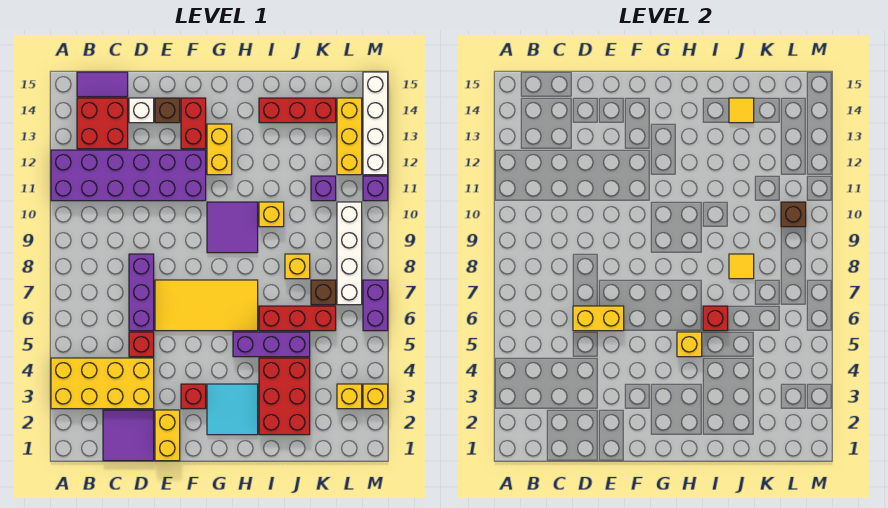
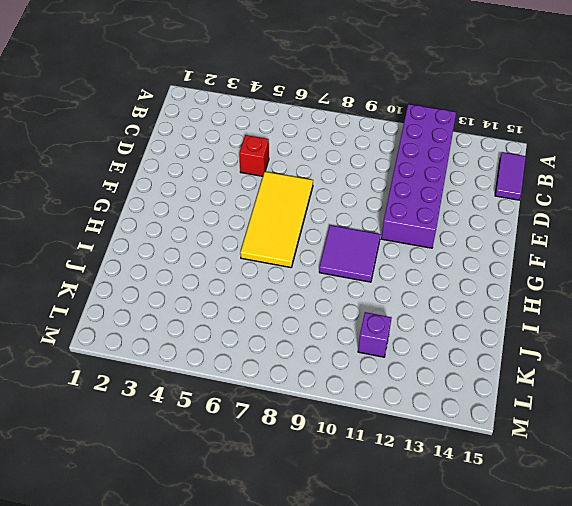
none -> yellow 2x4 brick [51,358,154,409]
none -> red 2x2 brick [77,98,128,149]
none -> purple 2x2 tile [103,410,154,461]
none -> purple 1x3 brick [129,254,154,331]

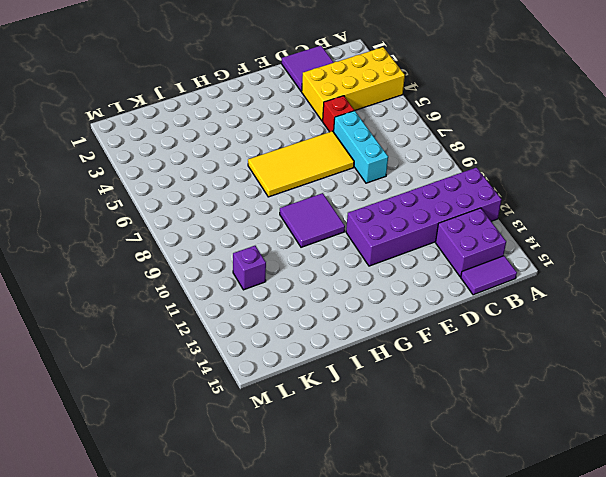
purple 2x2 brick [436,208,506,277] -> red 2x2 brick [77,98,128,149]
cyan 1x3 brick [334,111,388,183] -> purple 1x3 brick [129,254,154,331]
none -> white 1x1 brick [129,98,154,123]
none -> yellow 1x2 brick [155,410,180,461]
none -> brown 1x1 brick [155,98,180,123]
none -> red 1x1 brick [181,384,206,409]

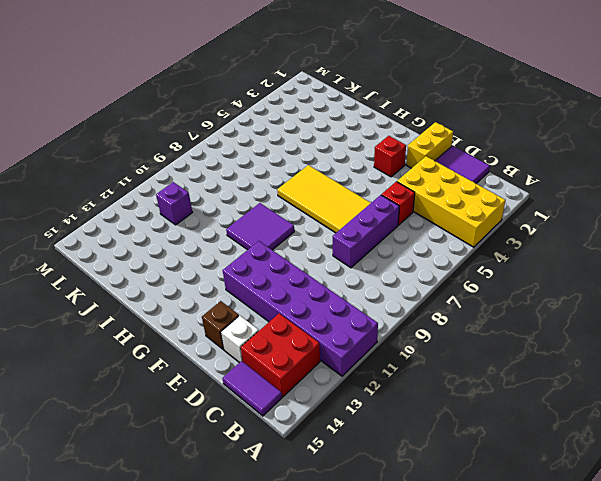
none -> red 1x2 brick [181,98,206,149]
none -> cyan 2x2 tile [207,384,258,435]
none -> yellow 1x2 brick [207,124,232,175]
none -> purple 1x3 brick [233,332,310,357]

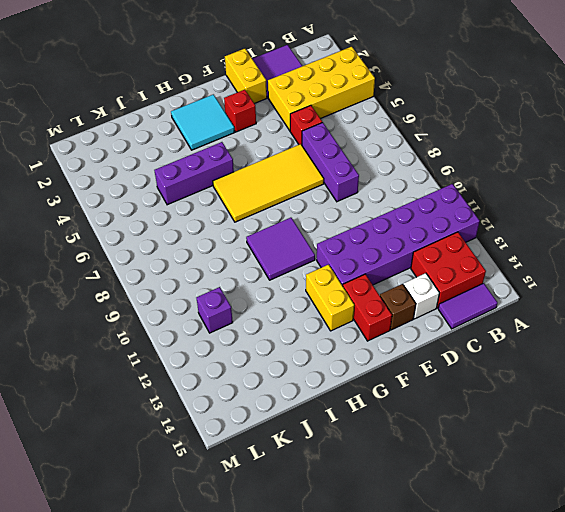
none -> red 2x3 brick [259,358,310,435]
none -> red 1x3 brick [259,306,336,331]
none -> yellow 1x1 brick [259,202,284,227]
none -> red 1x3 brick [259,98,336,123]

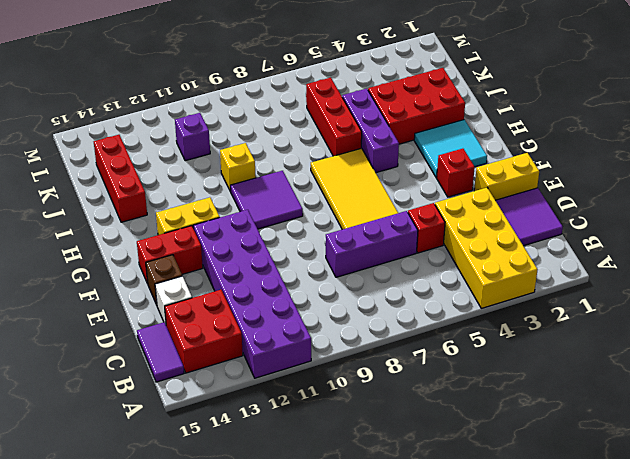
none -> yellow 1x1 brick [285,254,310,279]
none -> brown 1x1 brick [311,280,336,305]
none -> yellow 1x1 brick [337,384,362,409]
none -> white 1x4 brick [337,202,362,305]

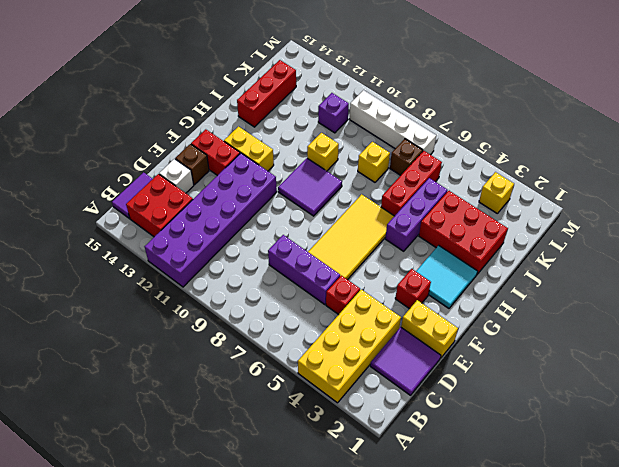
none -> yellow 1x3 brick [337,98,362,175]
none -> yellow 1x1 brick [363,384,388,409]
none -> purple 1x2 brick [363,280,388,331]
none -> purple 1x1 brick [363,176,388,201]

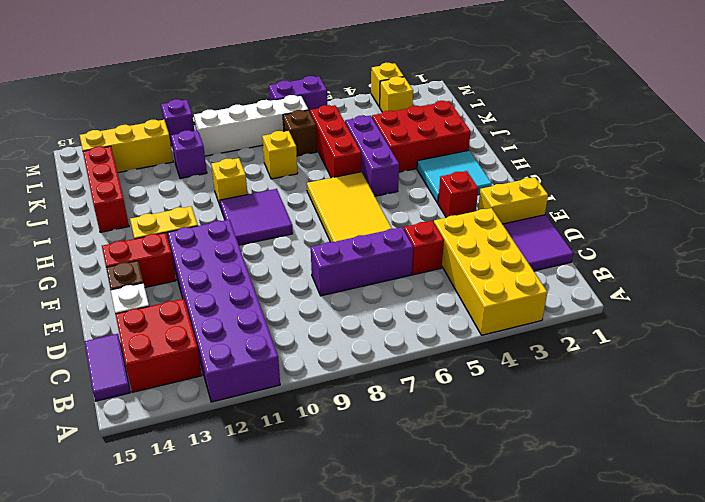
none -> white 1x4 brick [363,72,388,175]
none -> yellow 1x2 brick [573,306,624,331]
none -> yellow 1x1 brick [677,332,702,357]
none -> red 1x1 brick [703,306,728,331]

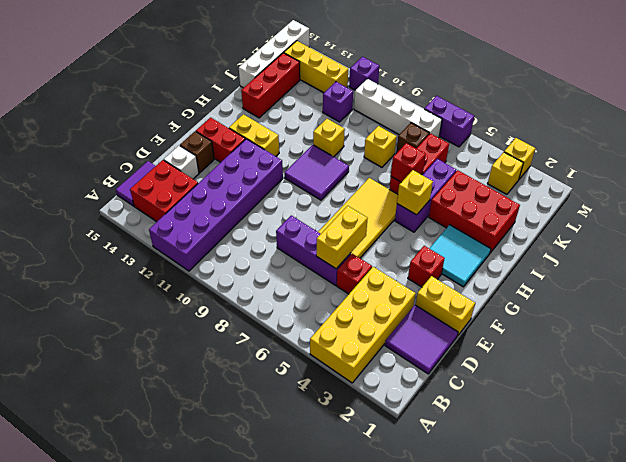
white 1x4 brick [239,20,309,88] -> white 1x4 brick turned to [363,72,388,175]
none -> yellow 1x1 tile [729,254,754,279]
none -> yellow 1x1 tile [729,98,754,123]
none -> brown 1x1 brick [781,202,806,227]

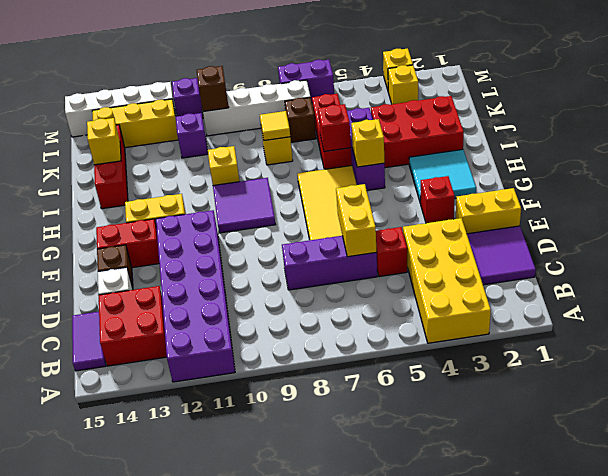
yellow 1x1 brick [87,118,121,165] -> yellow 1x1 tile [729,98,754,123]

